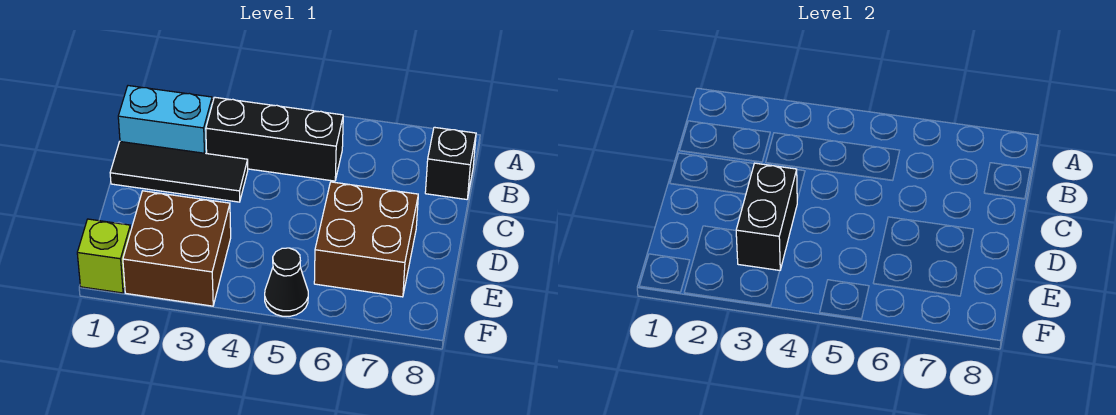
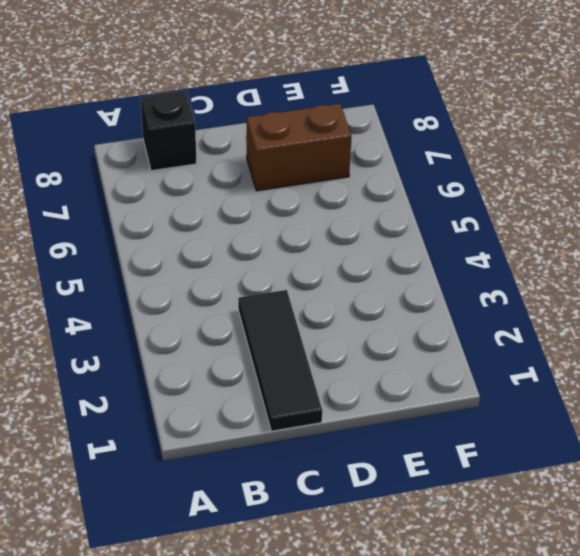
brown 1x2 brick [247,104,352,191] -> brown 2x2 brick [314,182,418,297]
none -> cyan 1x2 brick [118,86,212,154]
none -> black 1x3 brick [206,97,343,181]

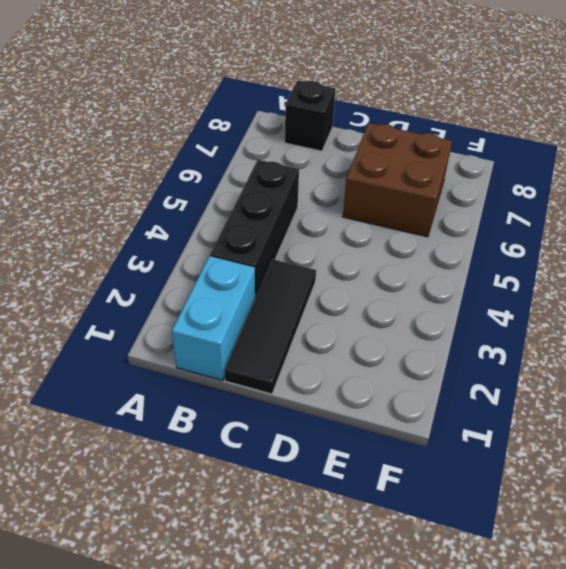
none -> brown 2x2 brick [123,191,231,306]
none -> lime 1x1 brick [77,219,131,293]

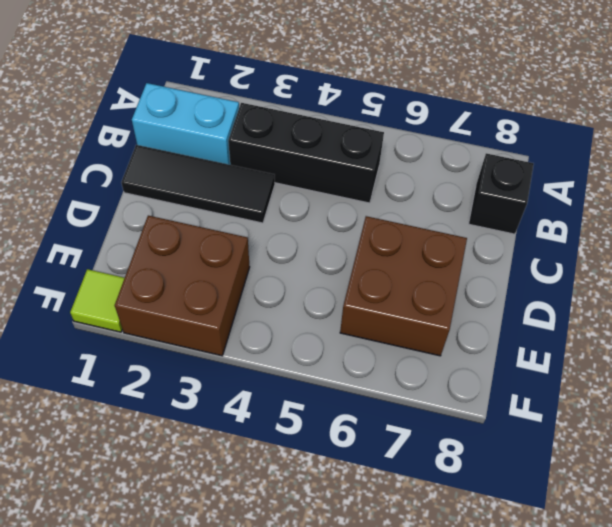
lime 1x1 tile [70,269,124,332] -> lime 1x1 brick [77,219,131,293]
none -> black 1x1 cone [265,248,308,316]
none -> black 1x2 brick [736,163,797,270]

